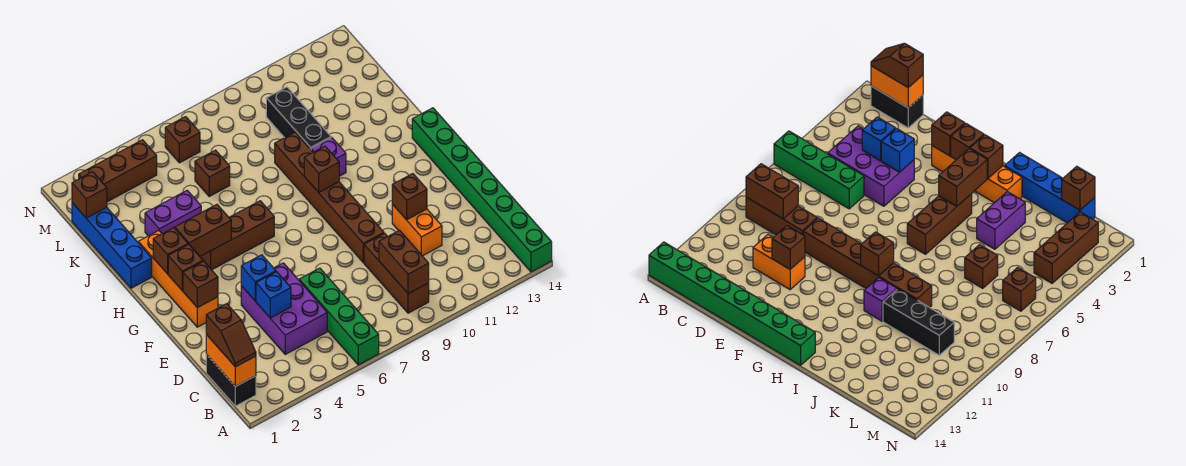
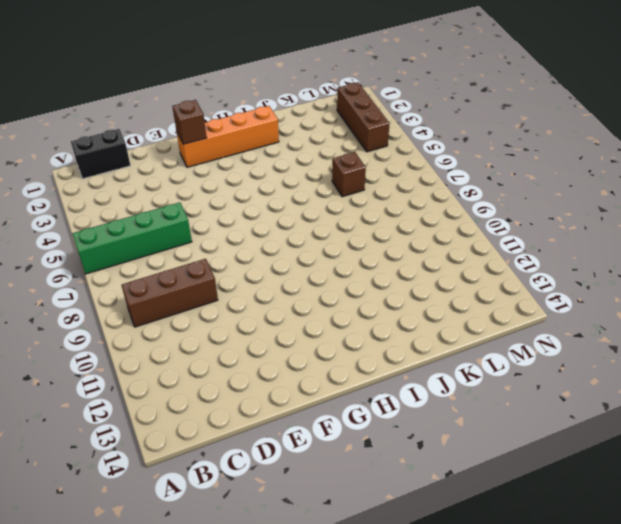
none -> green 1x8 brick [412,108,552,272]
none -> purple 2x3 brick [241,263,327,354]
none -> orange 1x2 brick [392,204,442,256]

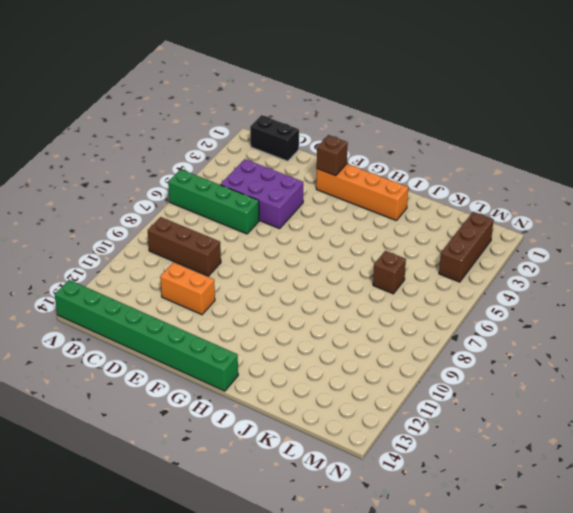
none -> brown 1x6 brick [275,132,384,263]
none -> brown 1x3 brick [200,201,274,270]
none -> blue 1x4 brick [72,203,152,288]

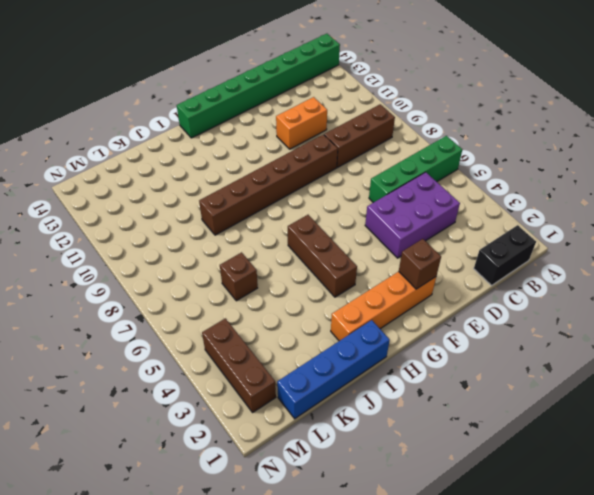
none -> purple 1x1 brick [311,137,346,176]
none -> purple 1x2 brick [145,190,201,236]
none -> black 1x3 brick [266,87,331,149]

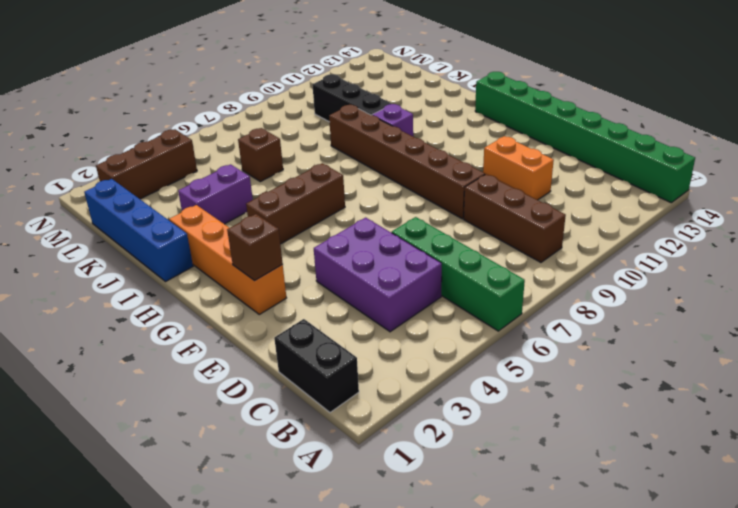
none -> brown 1x1 brick [165,117,200,163]
none -> orange 1x2 brick [206,335,256,387]
none -> brown 1x2 brick [379,230,429,294]

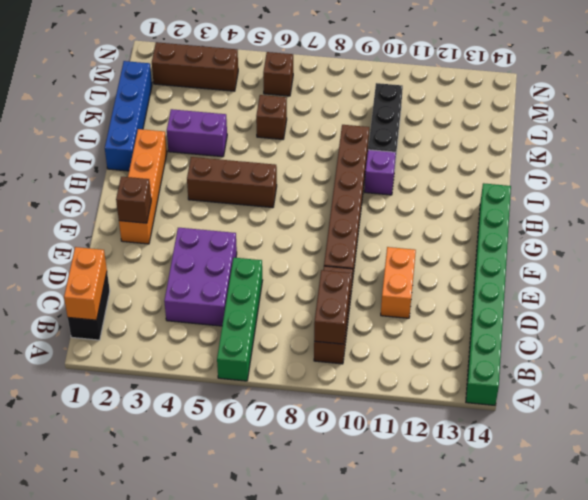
none -> blue 1x1 brick [256,272,291,318]
none -> blue 1x1 brick [241,255,276,301]
none -> brown 1x1 brick [392,174,427,220]

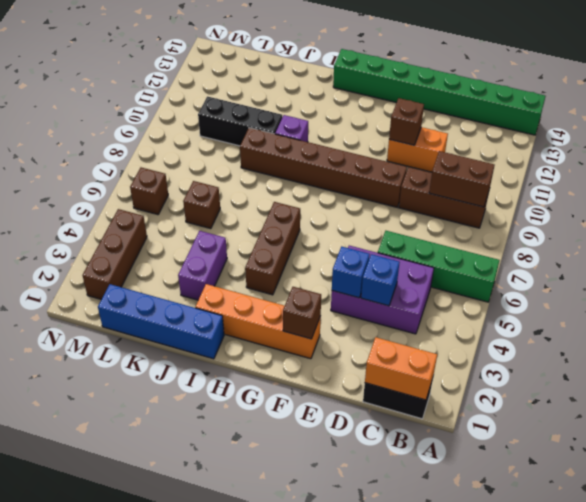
none -> brown 1x1 brick [168,244,203,291]
none -> brown 1x1 brick [153,228,188,274]
none -> brown 1x2 brick [175,204,231,256]

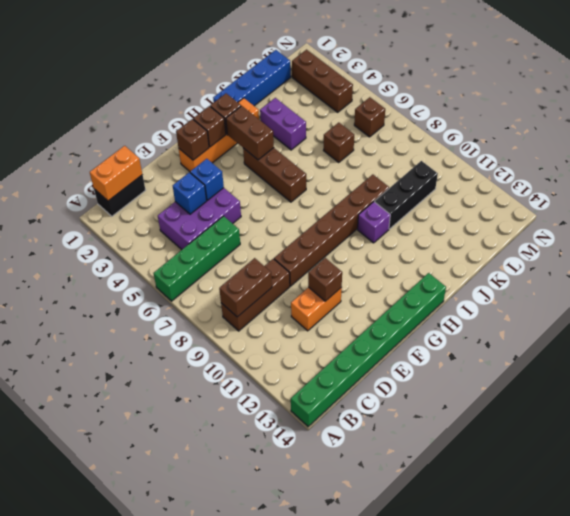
none -> brown 1x1 brick [304,146,339,192]
none -> brown 1x1 brick [72,172,107,218]
none -> brown 1x2 slope [206,304,256,367]

